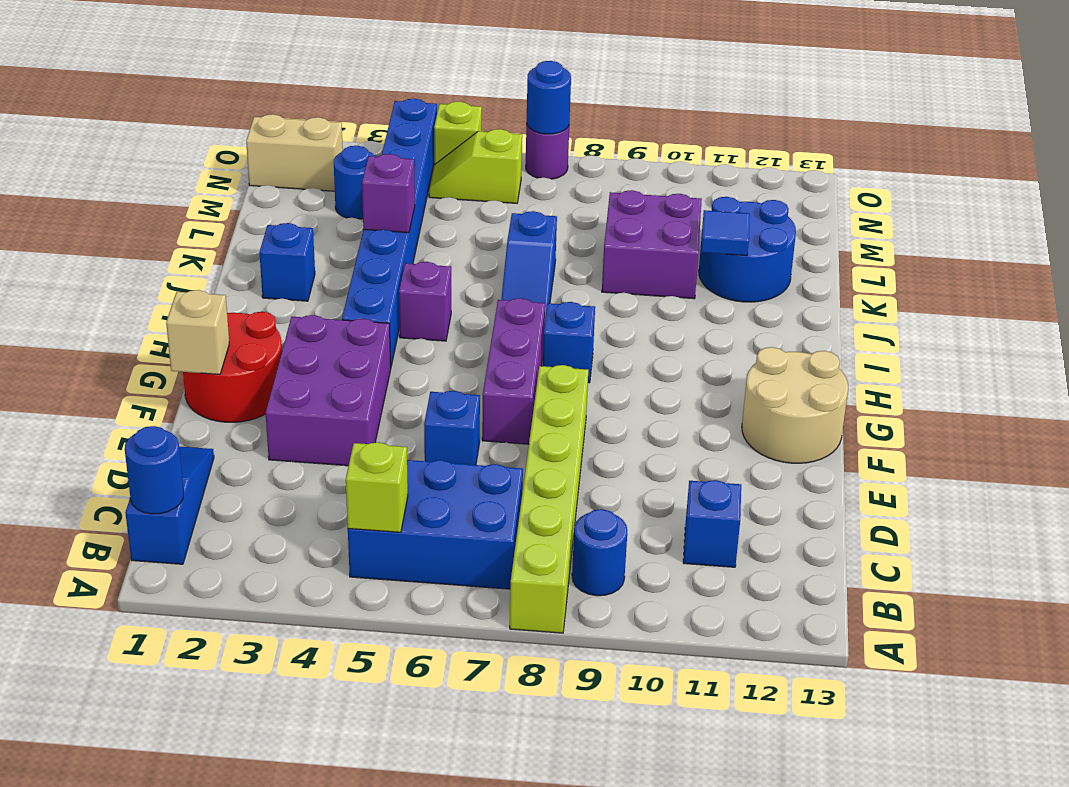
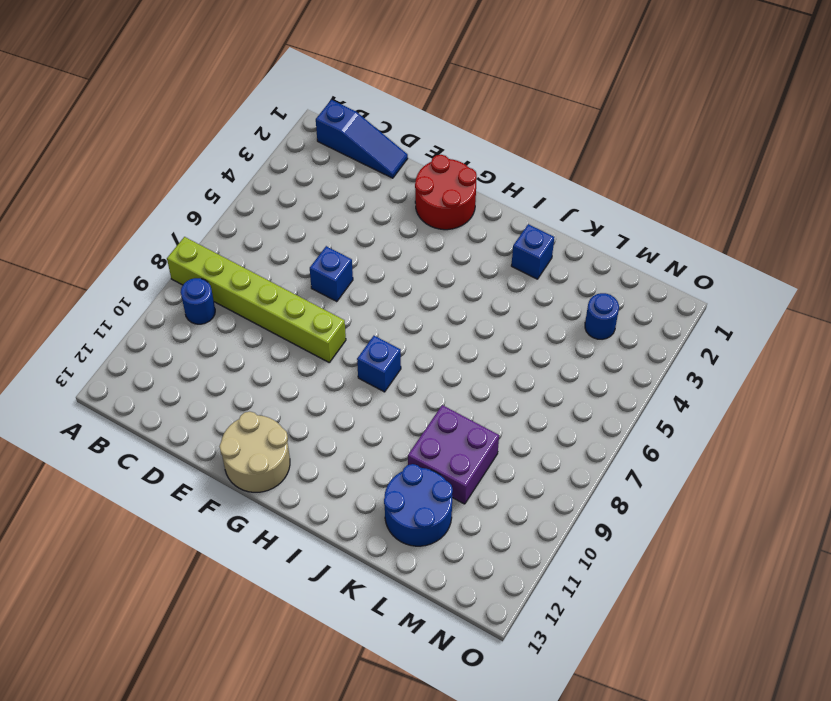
none -> blue 2x3 brick [348,460,523,589]
none -> blue 1x1 brick [683,480,741,567]
none -> purple 2x3 brick [266,315,391,466]

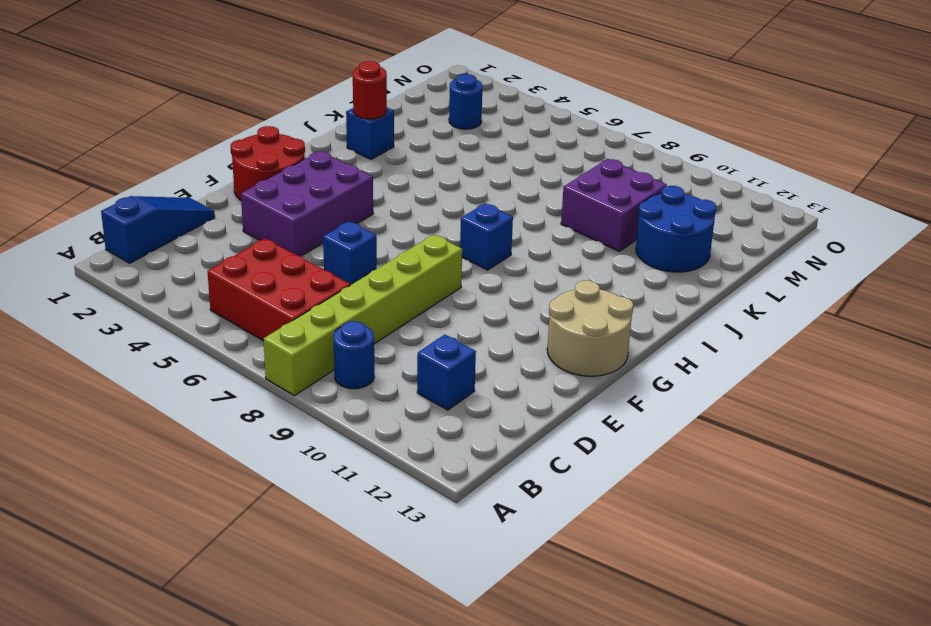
red 2x3 brick [207,238,350,341] -> blue 2x3 brick [348,460,523,589]
red 1x1 round brick [353,61,387,119] -> none
none -> purple 1x3 brick [482,298,545,444]
none -> blue 1x8 brick [342,99,437,366]
none -> purple 1x1 brick [399,262,451,341]

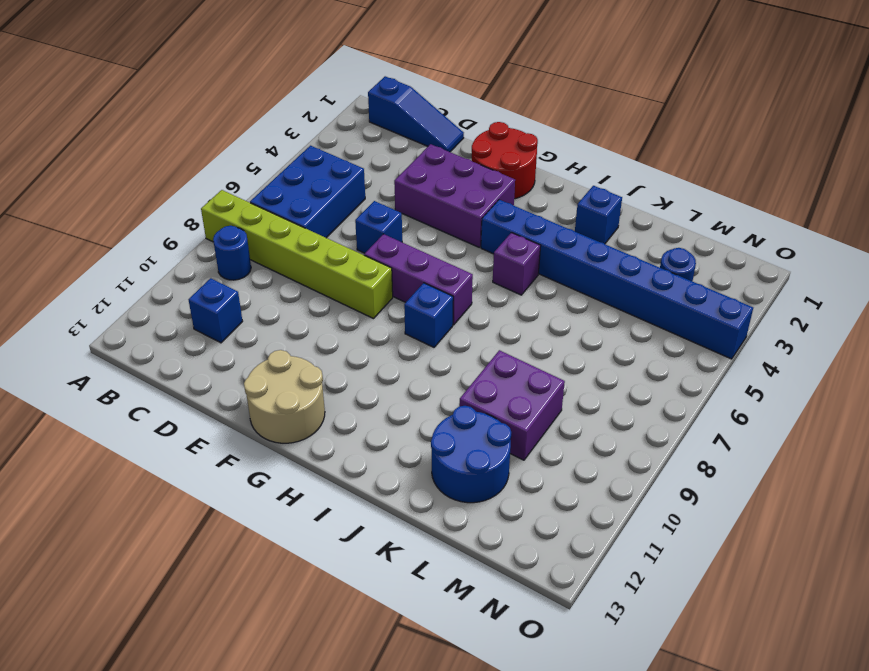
none -> blue 1x3 slope [501,211,557,320]
none -> tan 1x2 brick [246,114,343,191]
none -> lime 1x2 slope [429,129,522,203]

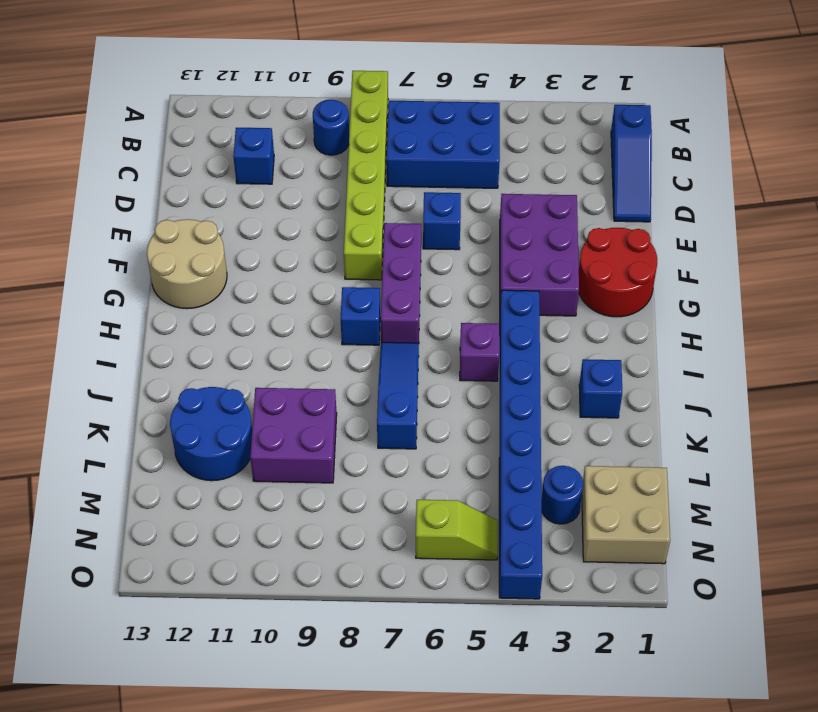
tan 2x2 brick [582,466,670,564] -> tan 1x2 brick [246,114,343,191]
none -> lime 1x1 brick [434,102,482,165]
none -> purple 1x1 round brick [526,123,569,179]
none -> blue 1x1 round brick [125,426,184,514]

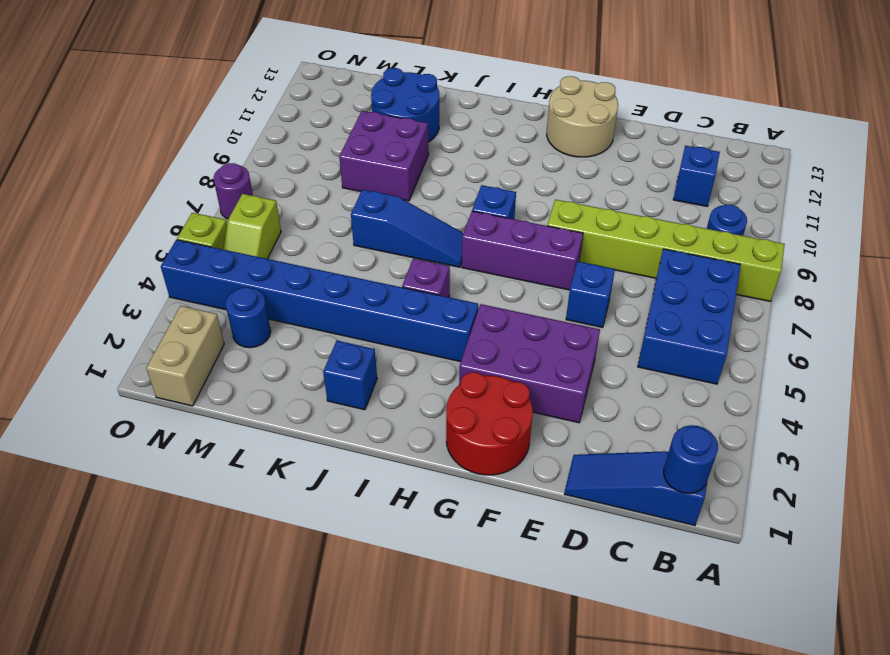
none -> lime 1x1 brick [346,442,408,532]
none -> tan 1x1 brick [166,290,229,374]
none -> purple 1x1 brick [362,154,415,233]

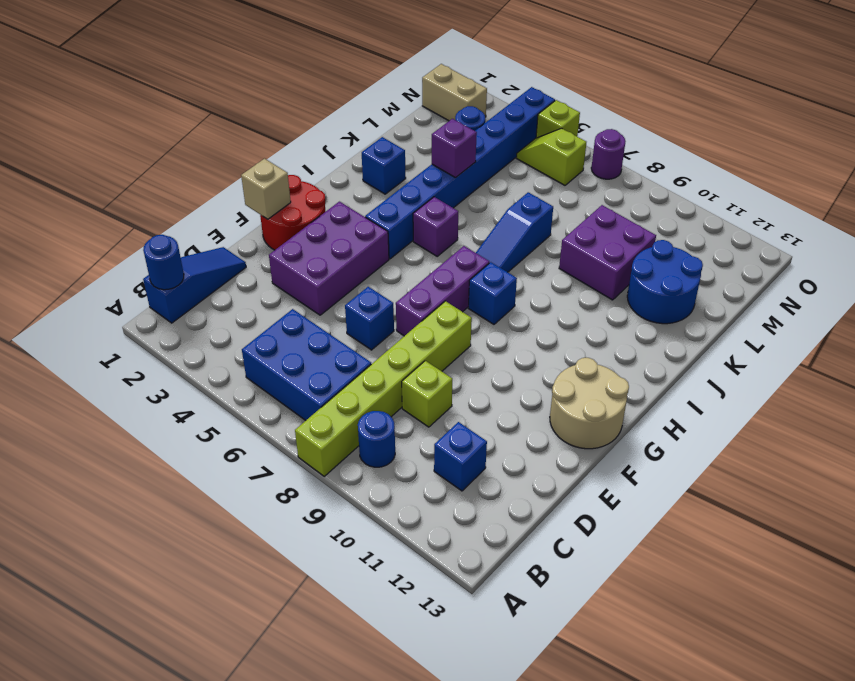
lime 1x1 brick [402,361,452,427] -> lime 1x1 brick moved to [346,442,408,532]
none -> blue 1x1 tile [701,210,750,256]
none -> blue 1x1 round brick [527,61,571,134]

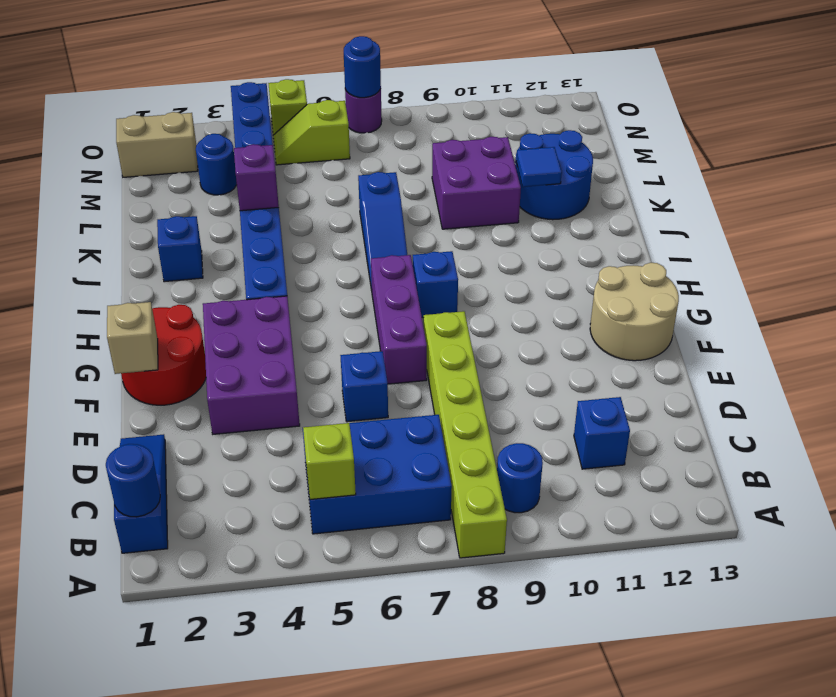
none -> purple 1x1 brick [399,262,451,341]

